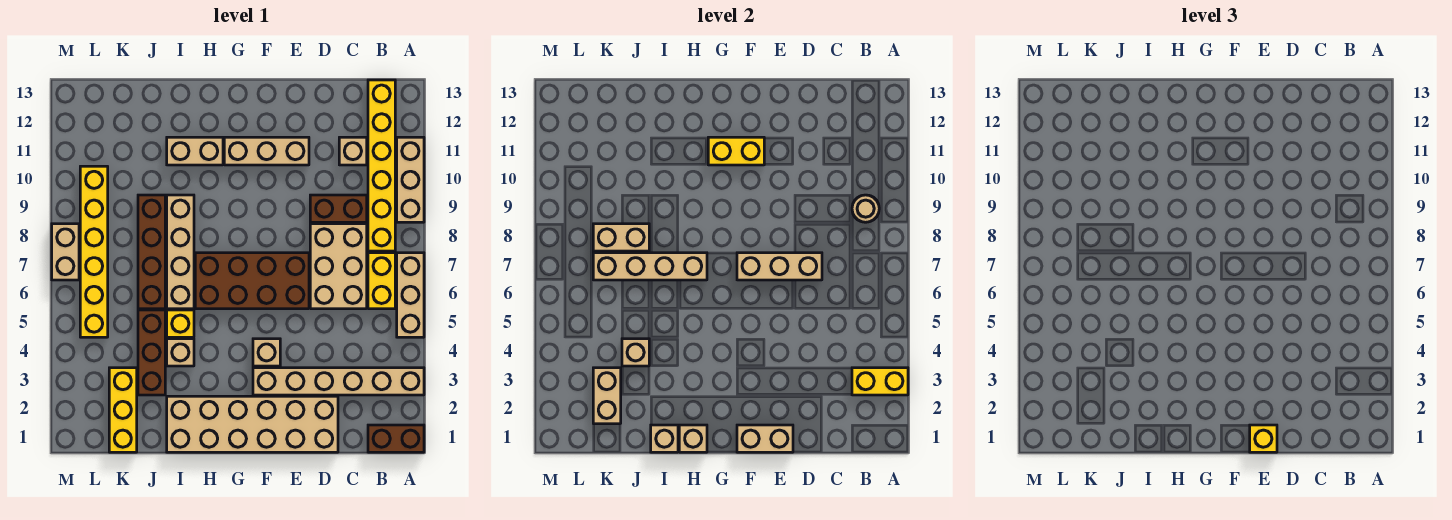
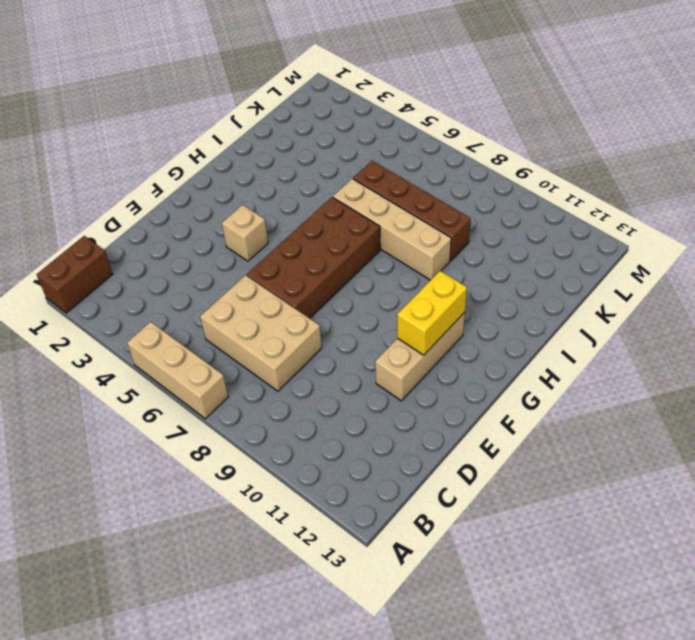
none -> tan 1x6 brick [253,368,424,395]
none -> tan 1x3 brick [397,137,424,222]
none -> yellow 1x2 brick [368,253,395,309]
none -> yellow 1x6 brick [368,80,395,251]

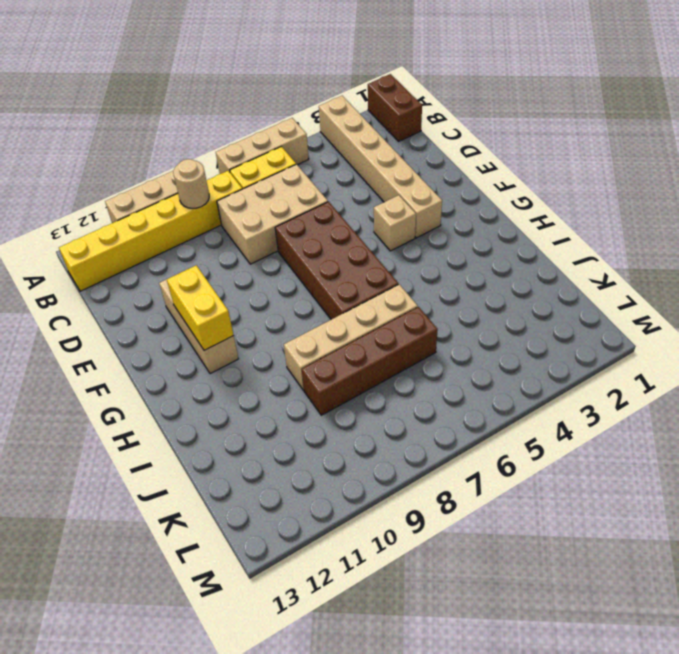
none -> brown 1x2 brick [310,195,367,222]
none -> tan 1x1 brick [339,137,367,165]
none -> tan 2x6 brick [167,396,338,452]
none -> tan 1x2 brick [167,137,223,165]

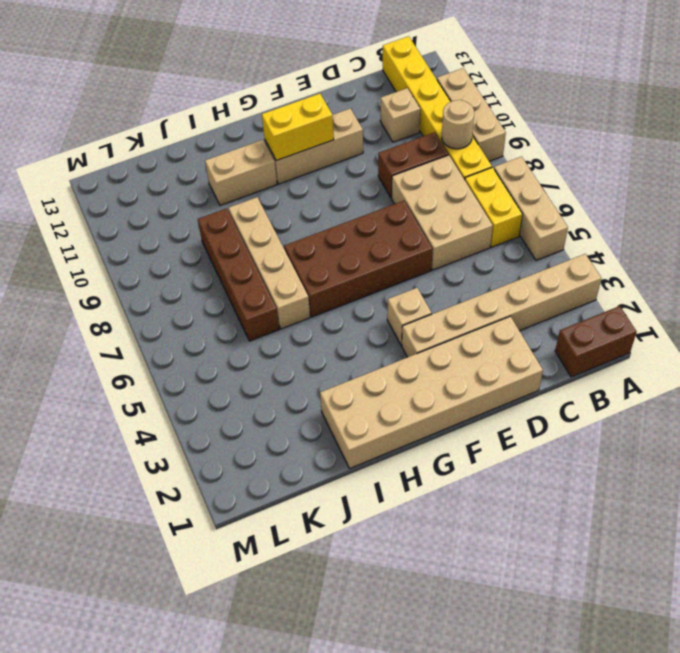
none -> tan 1x1 brick [167,339,194,366]
none -> yellow 1x1 brick [167,310,194,337]
none -> brown 1x3 brick [138,310,165,395]
none -> yellow 1x3 brick [109,368,137,452]

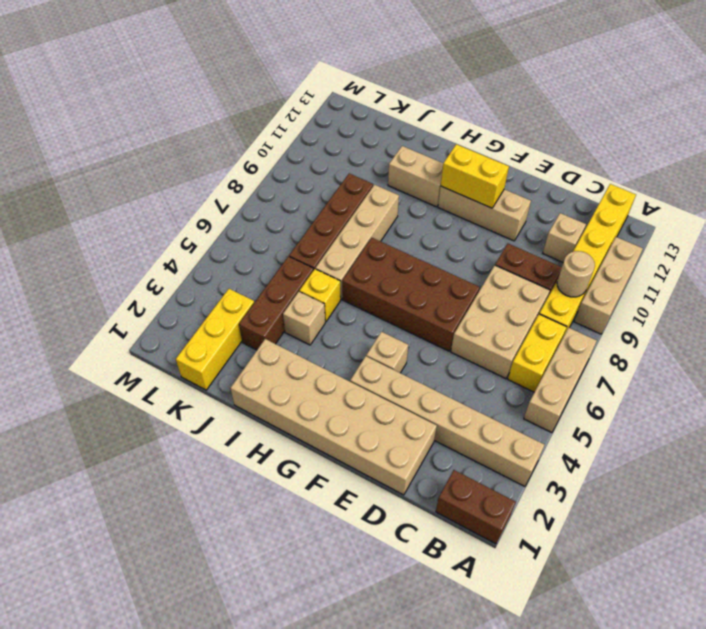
none -> yellow 1x6 brick [80,166,108,337]
none -> tan 1x2 brick [52,224,79,280]
none -> yellow 1x2 brick [852,368,908,395]
none -> tan 1x3 brick [737,253,822,280]

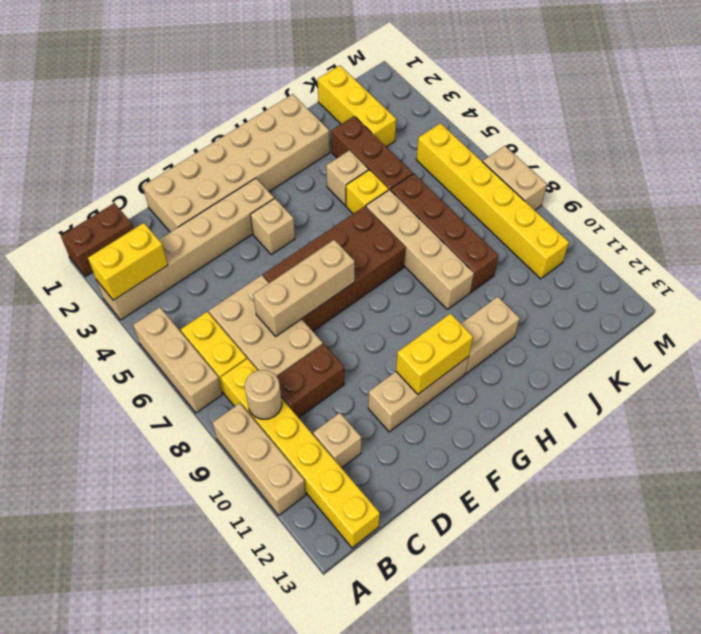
none -> tan 1x2 brick [737,425,793,452]
none -> tan 1x1 brick [679,425,707,452]
none -> tan 1x4 brick [593,253,707,280]
none -> tan 1x1 brick [651,425,678,452]

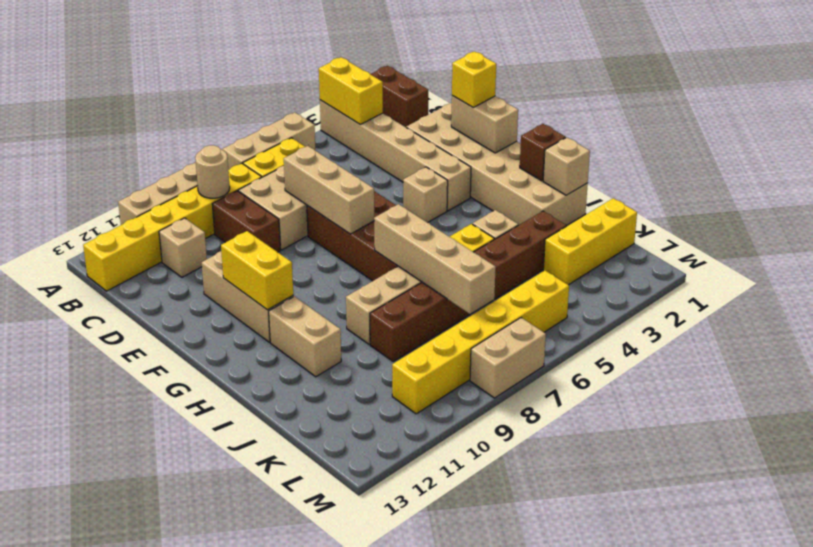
brown 1x1 brick [520,124,566,181] -> tan 1x1 brick [679,425,707,452]
none -> tan 1x1 brick [622,339,649,366]
none -> tan 1x2 brick [593,224,649,251]
none -> tan 1x2 brick [593,368,621,424]

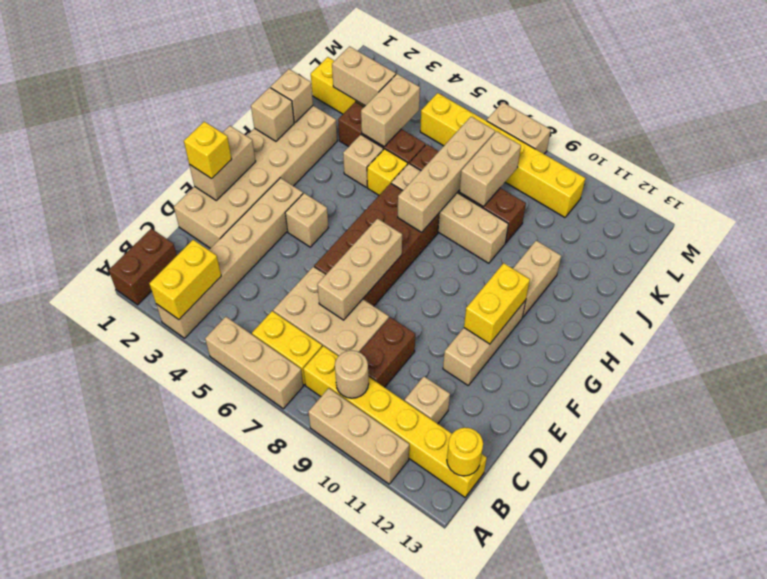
yellow 1x1 round brick [447,428,483,476] -> none
tan 1x2 brick [361,74,420,146] -> tan 1x1 brick [622,339,649,366]

